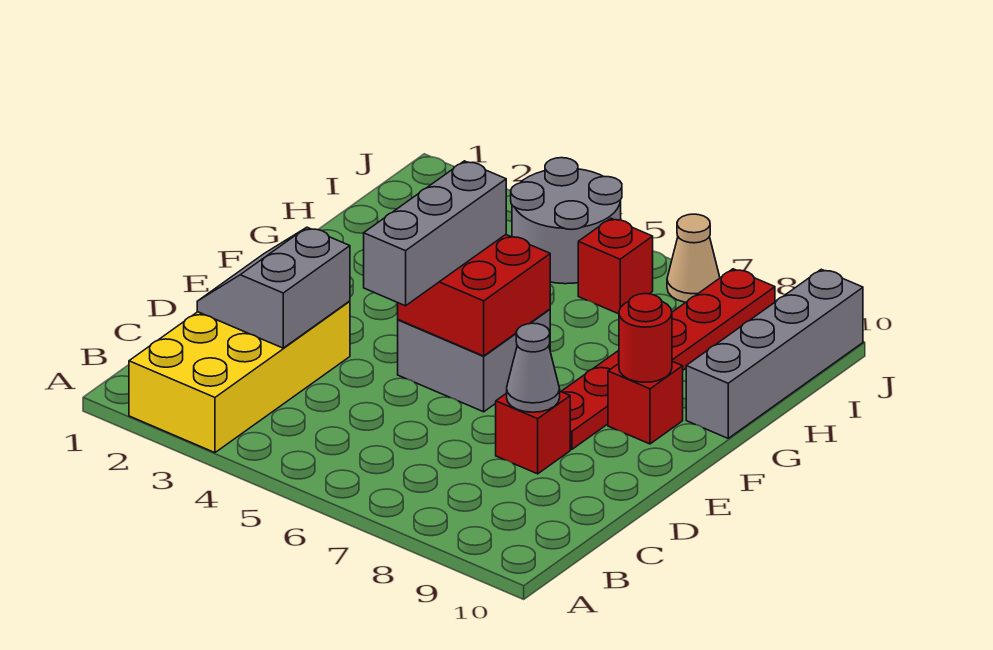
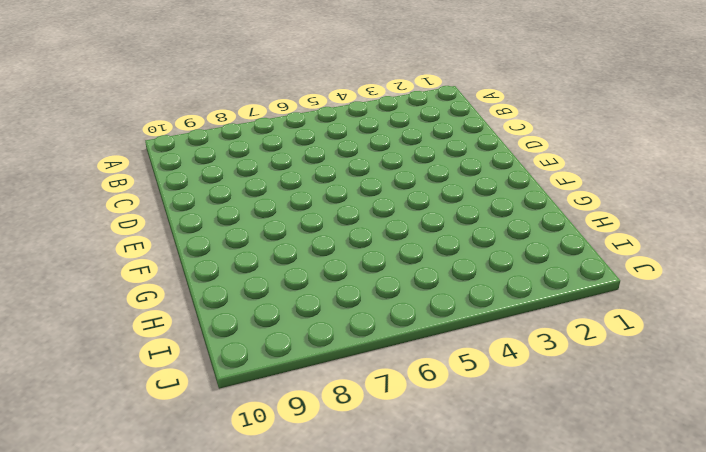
none -> yellow 2x4 brick [129,301,350,453]
none -> red 1x1 brick [496,391,570,474]
none -> grey 2x2 brick [398,309,550,412]

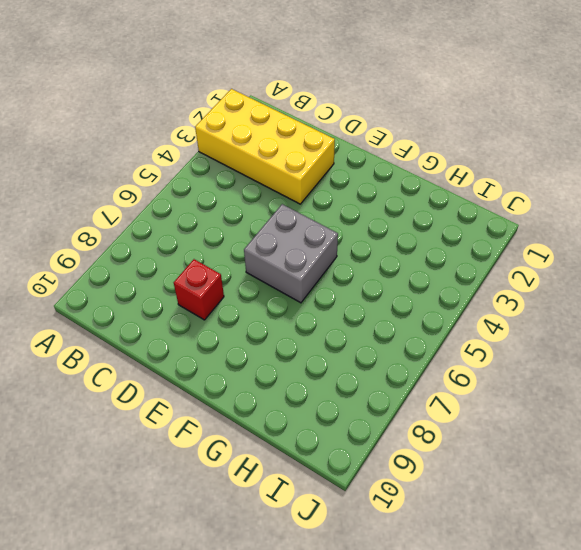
none -> red 1x6 plate [561,269,775,449]
none -> red 1x1 brick [608,361,683,444]
none -> grey 1x4 brick [686,269,863,438]

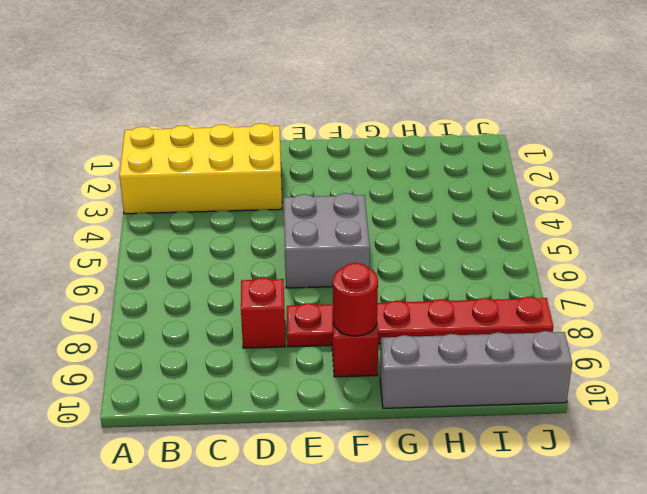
none -> grey 2x2 round brick [511,158,622,284]
none -> red 1x1 brick [578,218,653,314]
none -> tan 1x1 cone [667,214,720,302]

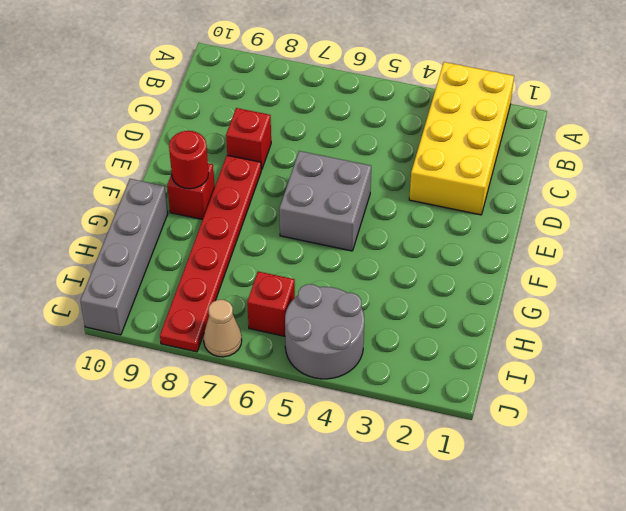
none -> grey 2x2 slope [197,227,350,348]
none -> grey 1x1 cone [507,323,560,412]
none -> red 2x2 brick [398,235,550,356]

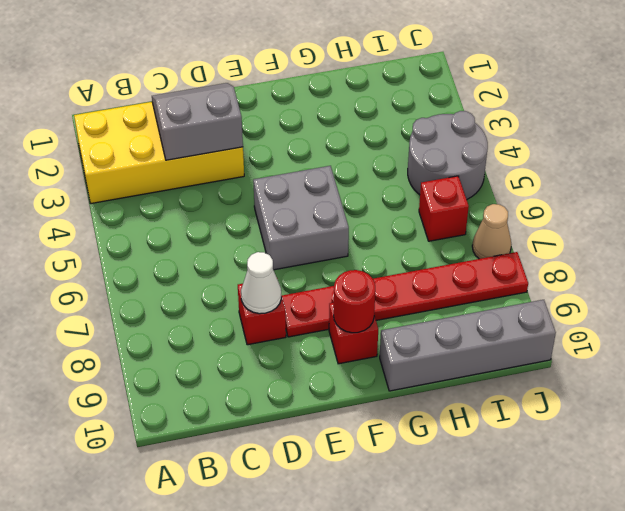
white 1x1 cone [241,252,281,314] -> grey 1x1 cone [507,323,560,412]
none -> red 2x2 brick [398,235,550,356]
none -> grey 1x3 brick [364,161,506,306]

